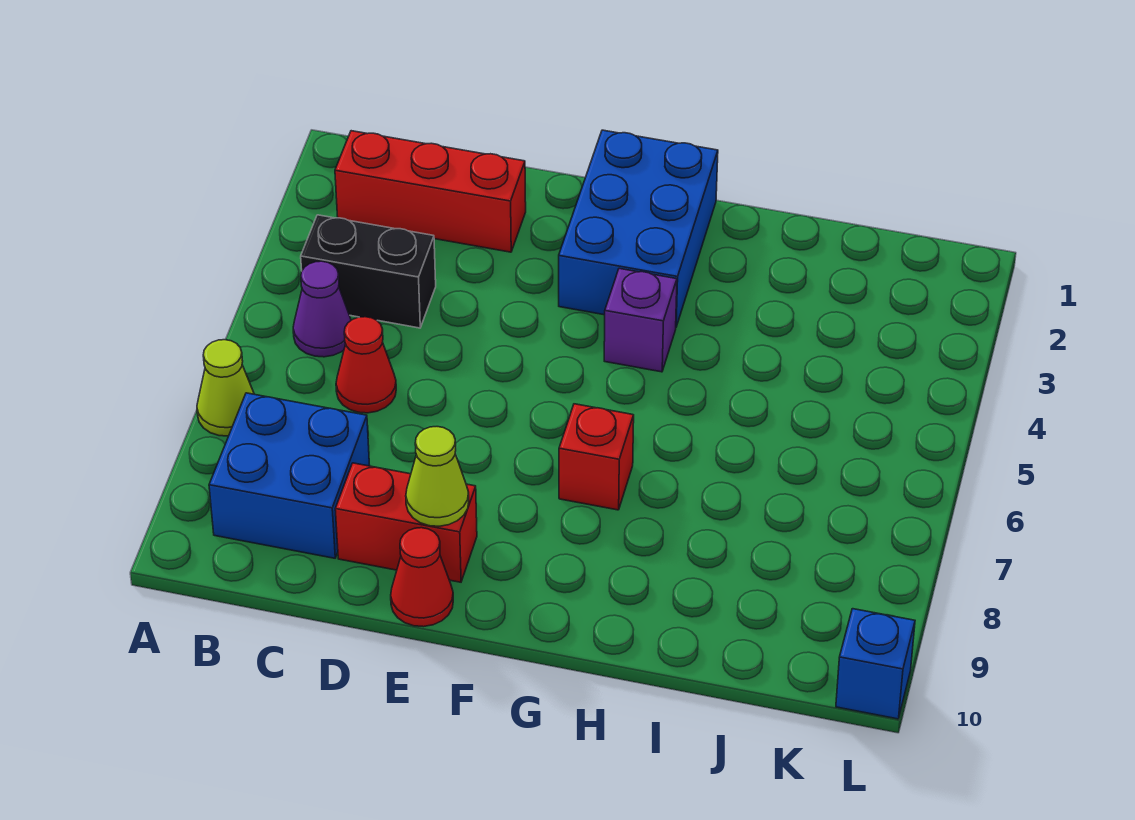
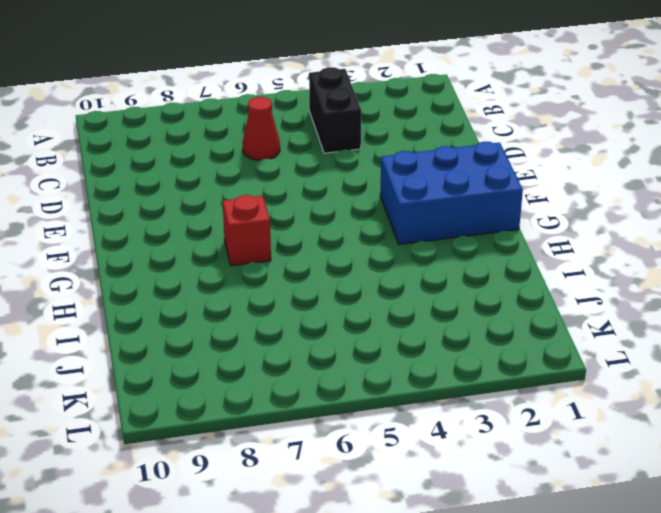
none -> lime 1x1 cone [197,340,254,436]
none -> red 1x3 brick [335,131,526,252]
none -> purple 1x1 cone [293,261,351,357]

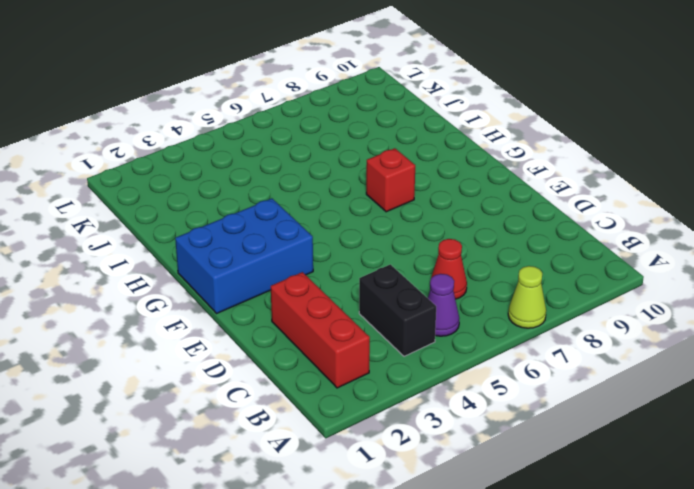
none -> blue 2x2 brick [209,393,370,558]
none -> red 1x2 brick [335,463,477,582]
none -> red 1x1 cone [391,528,453,627]

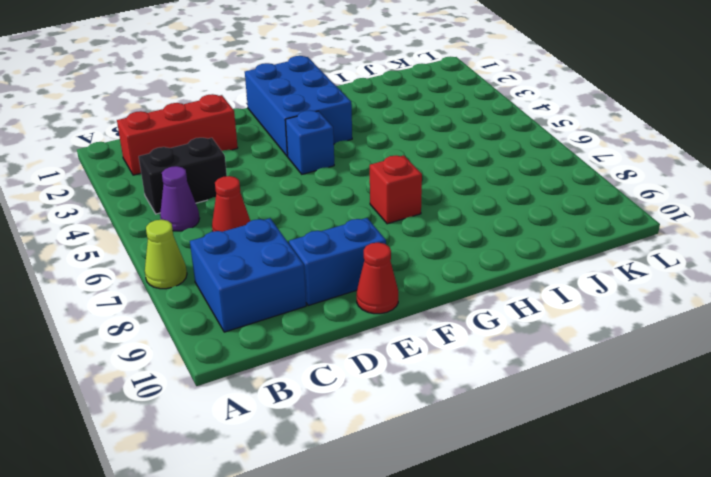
blue 1x2 brick [289,218,386,306] -> red 1x2 brick [335,463,477,582]
blue 1x1 brick [285,110,334,174] -> blue 1x1 brick moved to [836,609,915,719]
none -> purple 1x1 brick [604,268,677,372]
none -> lime 1x1 cone [406,427,469,526]

